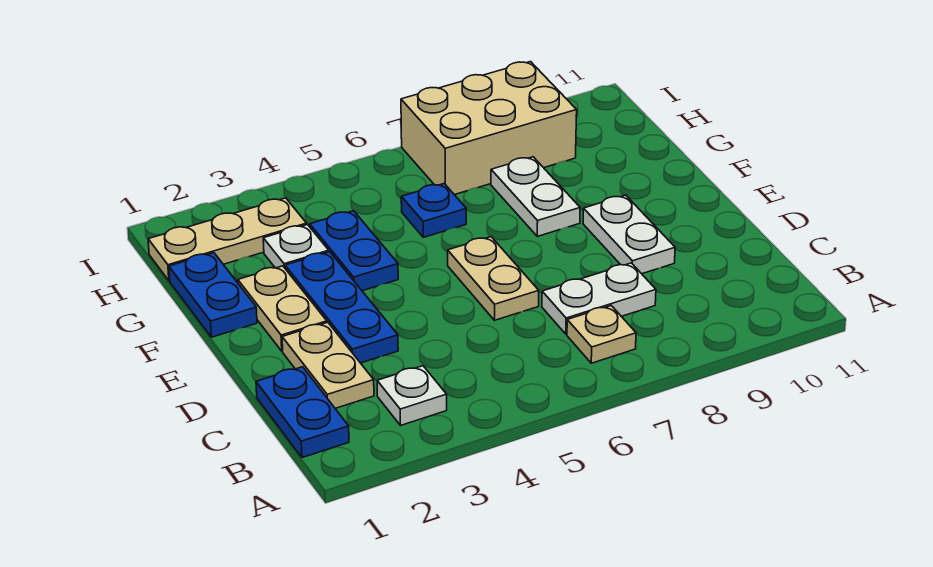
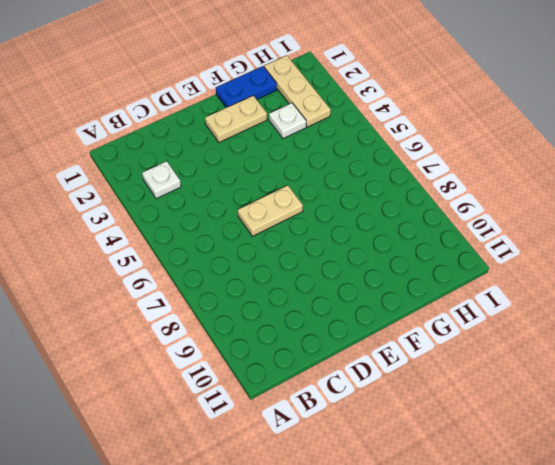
none -> blue 1x2 plate [256,367,349,458]
none -> tan 1x1 plate [567,306,636,363]
none -> tan 1x2 plate [282,322,374,408]

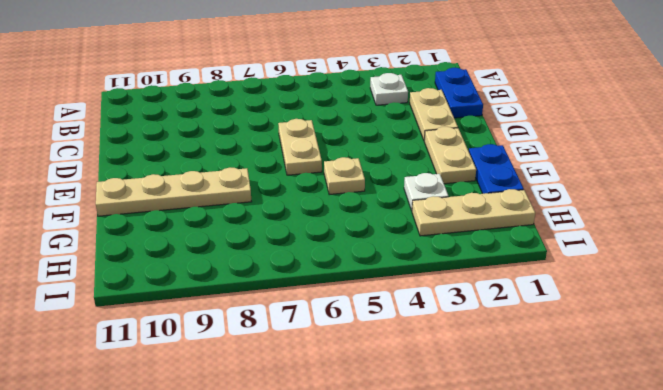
tan 1x1 plate [324,157,365,195] -> tan 1x1 plate moved to [567,306,636,363]
tan 1x4 plate [96,168,251,216] -> white 1x2 plate [491,157,580,236]
none -> white 1x2 plate [542,263,656,334]
none -> blue 1x3 plate [285,252,398,363]
none -> white 1x2 plate [583,195,675,274]

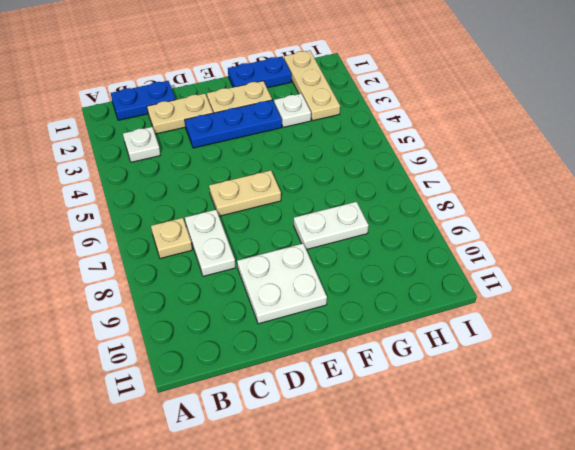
white 2x2 plate [237,243,327,324] -> white 1x2 plate [583,195,675,274]
none -> blue 1x2 plate [310,211,398,291]
none -> blue 1x1 plate [401,184,466,237]
none -> tan 2x3 brick [401,62,577,195]

